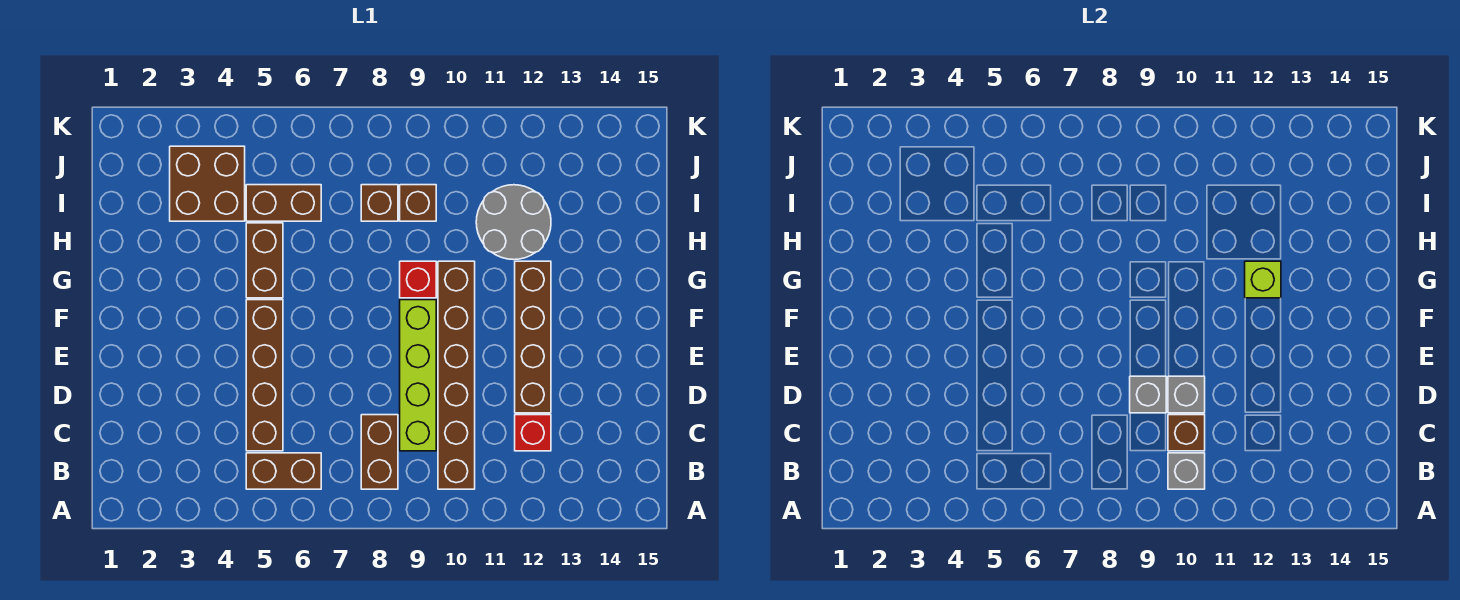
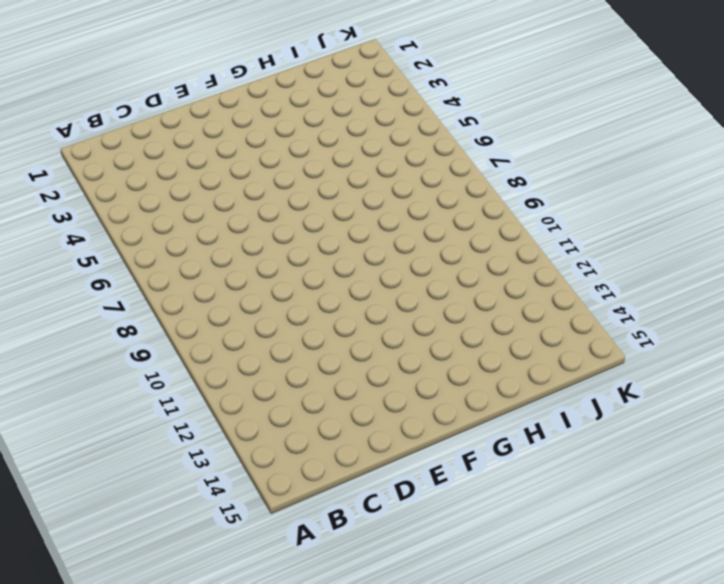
none -> brown 1x2 brick [246,453,321,489]
none -> brown 1x2 brick [361,415,398,489]
none -> brown 1x6 brick [438,261,475,489]

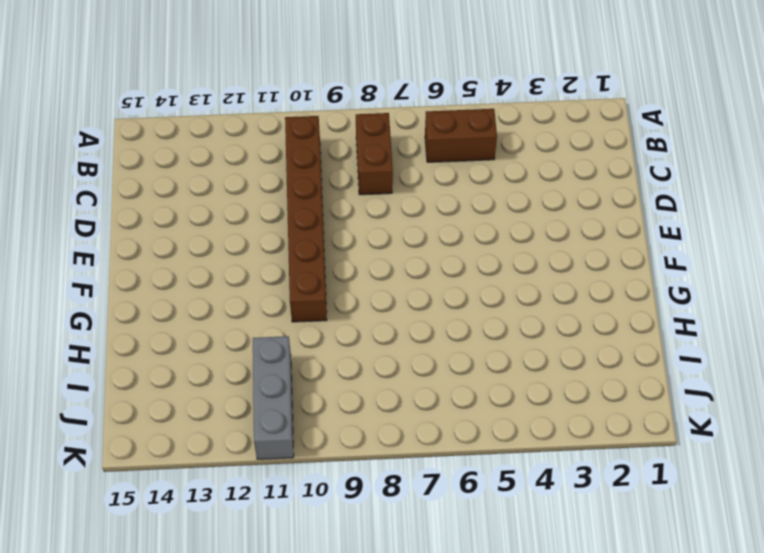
grey 1x3 brick [253,336,294,459] -> grey 2x2 round brick [476,185,551,260]
none -> brown 1x4 brick [246,300,283,451]
none -> lime 1x4 brick [400,300,436,451]
none -> red 1x1 brick [515,415,551,451]

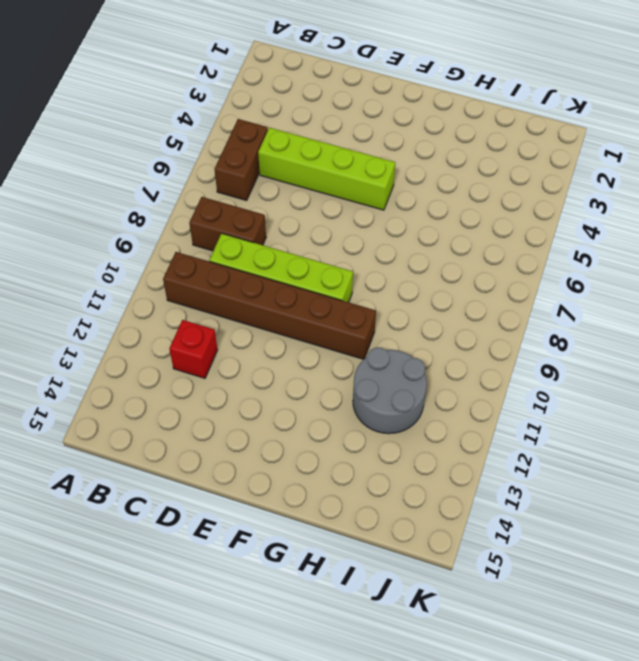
lime 1x4 brick [258,128,395,210] -> brown 1x4 brick [246,300,283,451]
none -> brown 1x4 brick [515,261,551,413]
none -> brown 1x2 brick [246,223,283,298]
none -> red 1x1 brick [400,261,436,298]

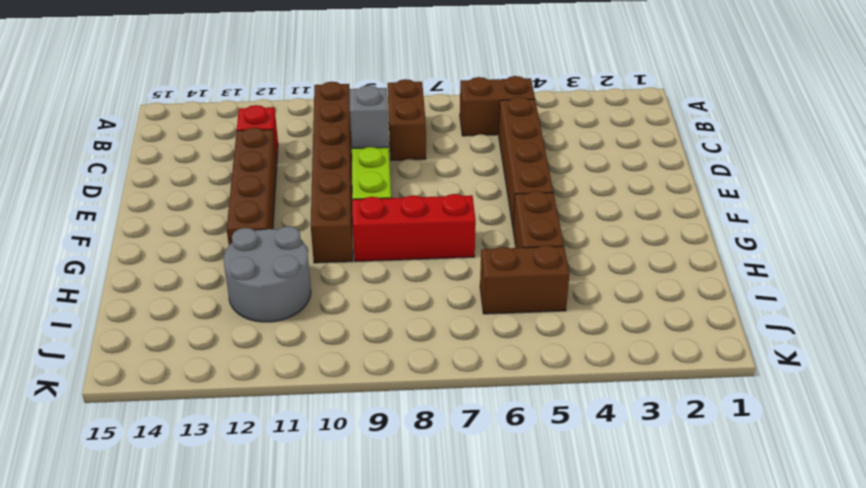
red 1x3 brick [352,194,476,262] -> red 1x1 brick [400,261,436,298]
none -> brown 2x2 brick [170,146,245,221]
none -> brown 1x1 brick [361,185,398,221]
none -> brown 1x1 brick [400,185,436,221]

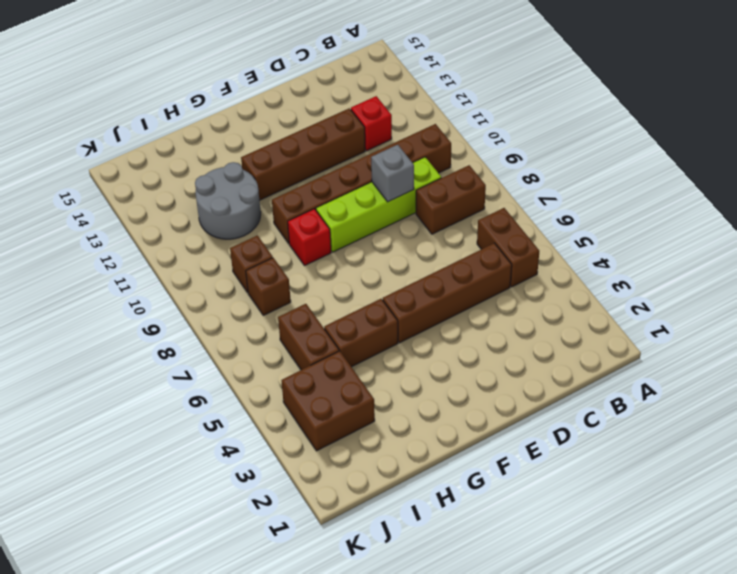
none -> grey 1x1 brick [1168,453,1205,489]
none -> brown 1x1 brick [1168,415,1205,451]
none -> grey 1x1 brick [1168,376,1205,413]

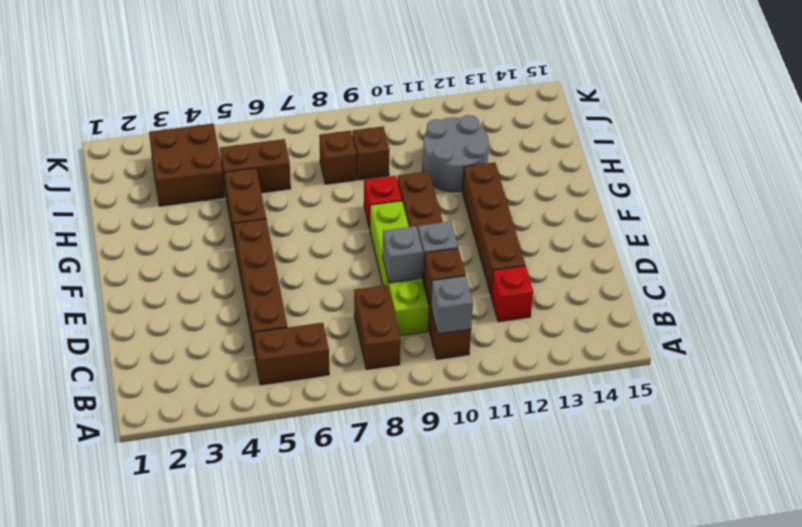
none -> lime 1x1 brick [1245,261,1281,298]

